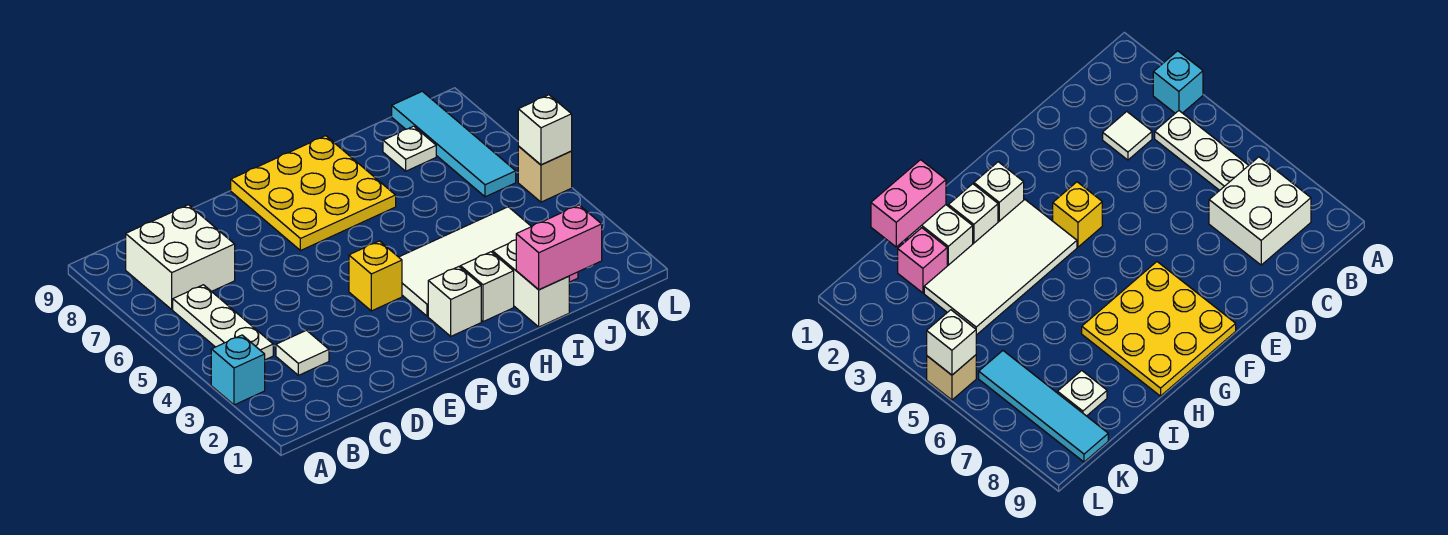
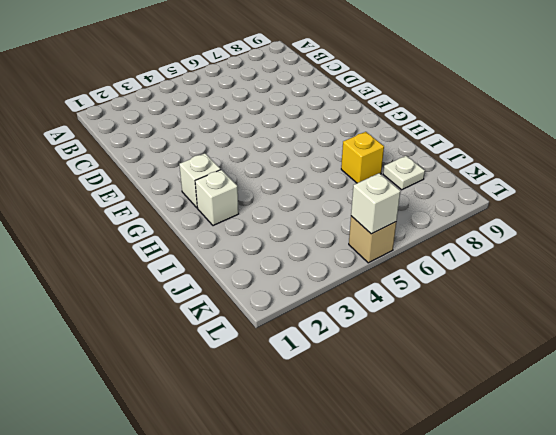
yellow 1x1 brick [341,132,384,183] -> yellow 1x1 brick moved to [349,241,402,311]
none -> cyan 1x1 brick [211,335,265,405]
none -> white 1x3 plate [173,285,273,360]
none -> white 2x2 brick [126,205,235,309]

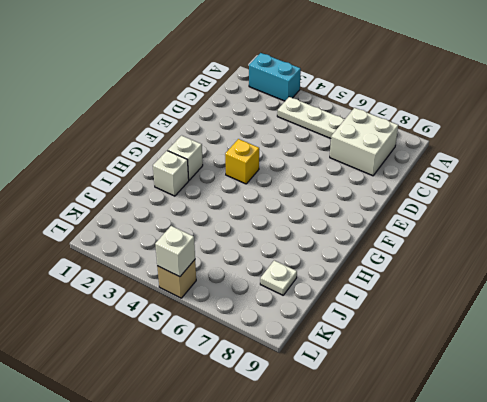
cyan 1x2 brick [249,53,301,101] -> cyan 1x1 brick [211,335,265,405]
none -> white 1x1 tile [276,330,329,375]
none -> yellow 3x3 plate [231,136,396,251]
none -> white 2x4 tile [399,207,531,316]

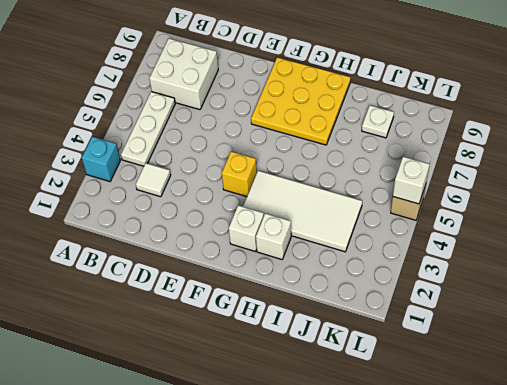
none -> white 1x2 brick [493,240,569,327]
none -> pink 1x1 brick [898,228,947,293]
none -> cyan 1x4 tile [392,91,516,197]

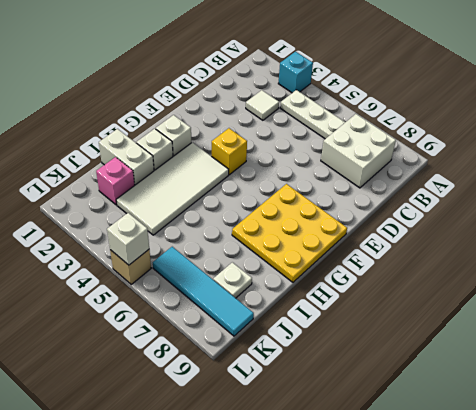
none -> pink 1x2 brick [516,205,602,290]

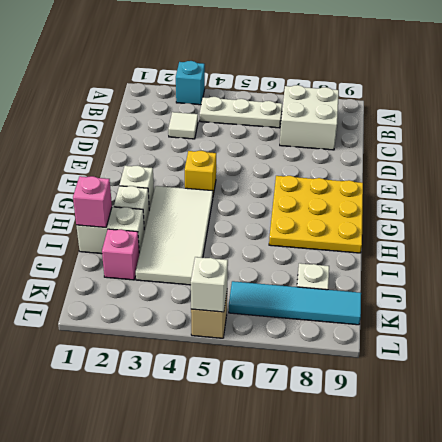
pink 1x1 brick [73,176,112,227] -> pink 1x2 brick [516,205,602,290]

